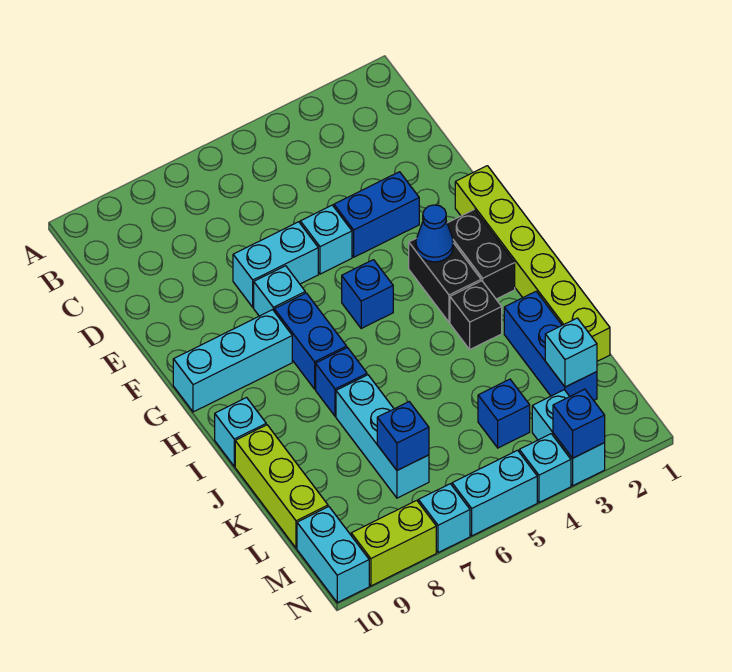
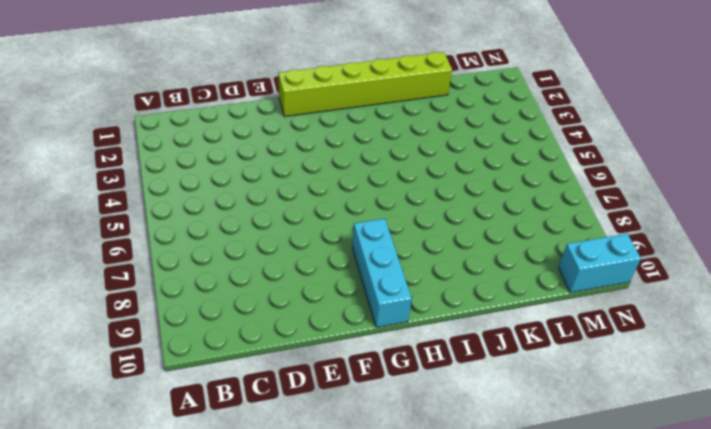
none -> blue 1x2 brick [334,172,419,257]
none -> cyan 1x1 brick [300,205,352,274]
none -> cyan 1x2 brick [233,222,318,307]

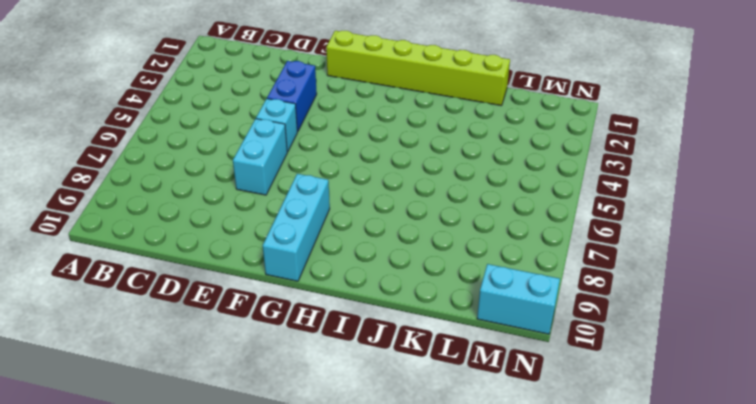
none -> cyan 1x1 brick [254,266,305,316]
none -> black 1x2 brick [447,210,515,299]
none -> black 1x2 brick [409,238,481,322]

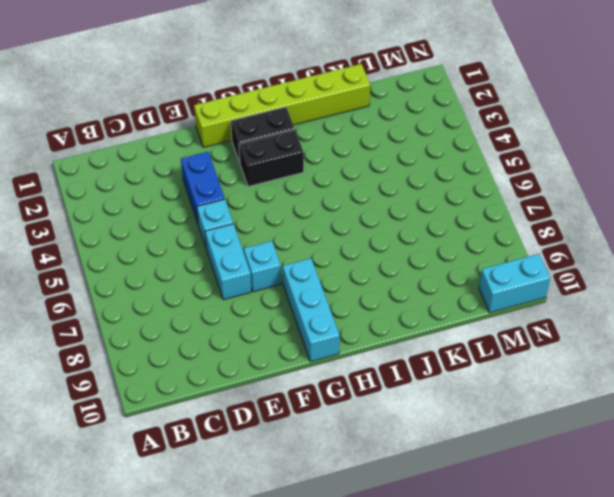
none -> blue 1x1 brick [342,260,393,328]
none -> blue 1x2 brick [274,293,347,389]
none -> black 1x1 brick [450,281,502,349]

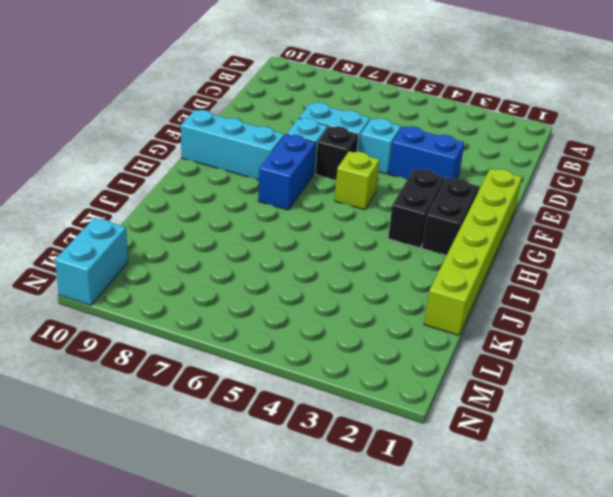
black 1x1 brick [315,126,359,180] -> black 1x1 brick moved to [450,281,502,349]
lime 1x1 brick [335,151,379,210] -> blue 1x1 brick [342,260,393,328]
none -> blue 1x1 brick [316,348,367,416]
none -> cyan 1x1 brick [215,398,266,466]
none -> blue 1x3 brick [504,292,597,400]

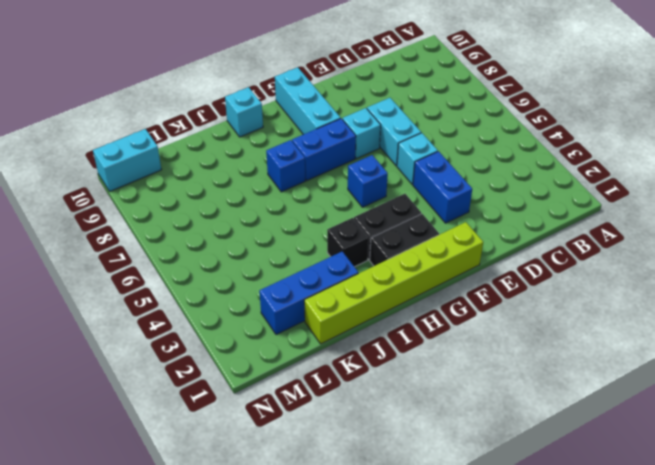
none -> cyan 1x3 brick [336,375,429,498]
none -> lime 1x3 brick [235,425,328,548]
none -> blue 1x1 brick [478,379,530,448]

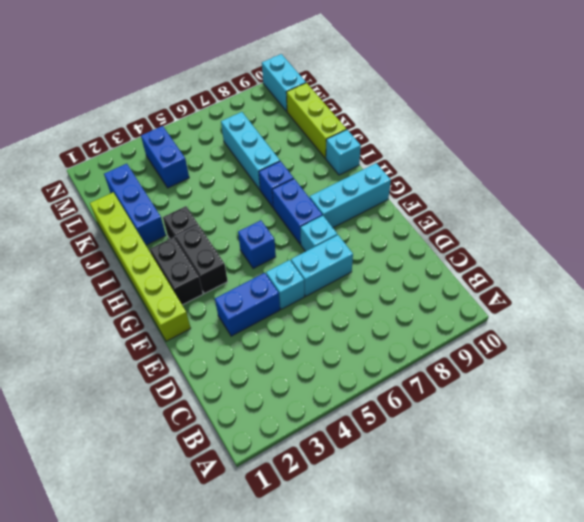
blue 1x2 brick [141,126,189,188] -> blue 1x1 brick [478,379,530,448]
none -> cyan 1x2 brick [532,390,605,486]
none -> cyan 1x1 brick [519,434,571,502]
none -> cyan 1x2 brick [452,450,537,536]

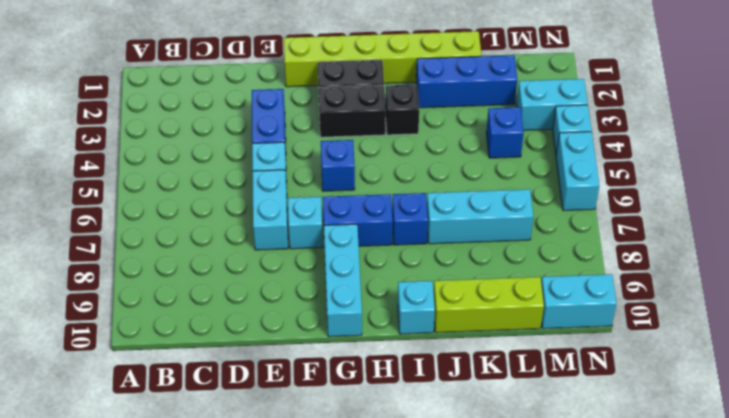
none -> cyan 1x1 brick [418,484,470,553]
none -> lime 1x2 brick [351,500,436,586]
none -> blue 1x1 cone [416,205,453,262]

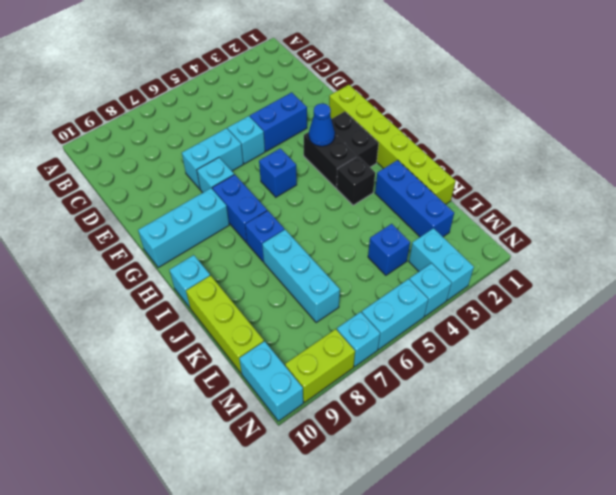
none -> cyan 1x1 brick [545,318,597,387]
none -> blue 1x1 brick [377,402,429,470]
none -> blue 1x1 brick [553,389,605,458]

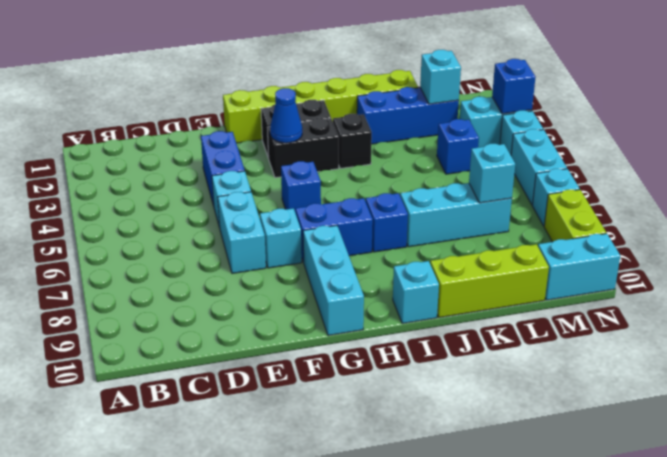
cyan 1x1 brick [469,144,515,203] -> blue 1x1 brick [377,402,429,470]

